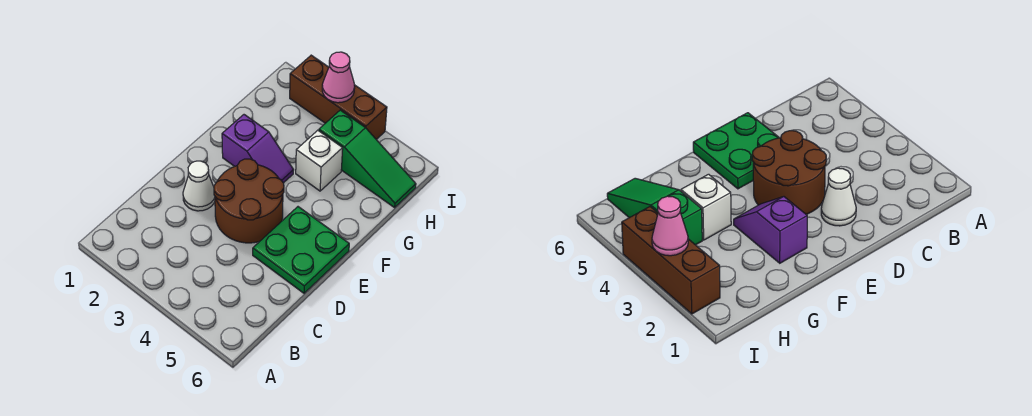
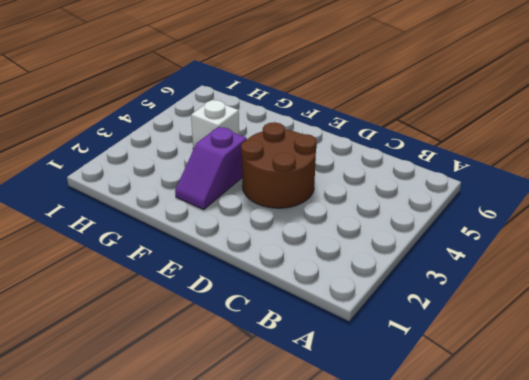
purple 1x2 slope [175,127,247,209] -> purple 1x2 slope turned to [222,115,294,183]
none -> white 1x1 cone [183,161,215,211]
none -> green 2x2 plate [253,207,349,293]

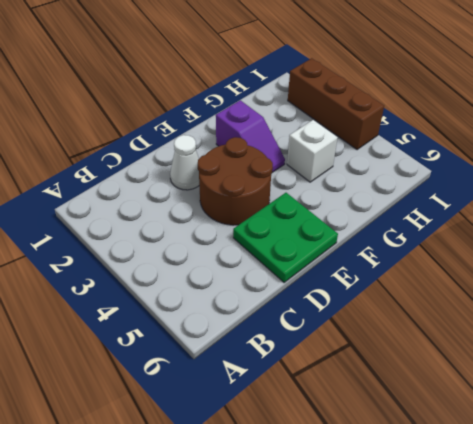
none -> green 1x3 slope [319,110,416,207]
none -> pink 1x1 cone [322,52,355,103]

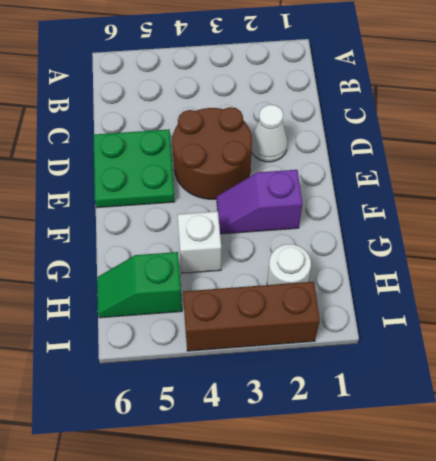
white 1x1 round brick [267,244,311,285] -> none
green 1x2 slope [97,252,182,318] -> green 1x3 slope [319,110,416,207]
none -> pink 1x1 cone [322,52,355,103]

